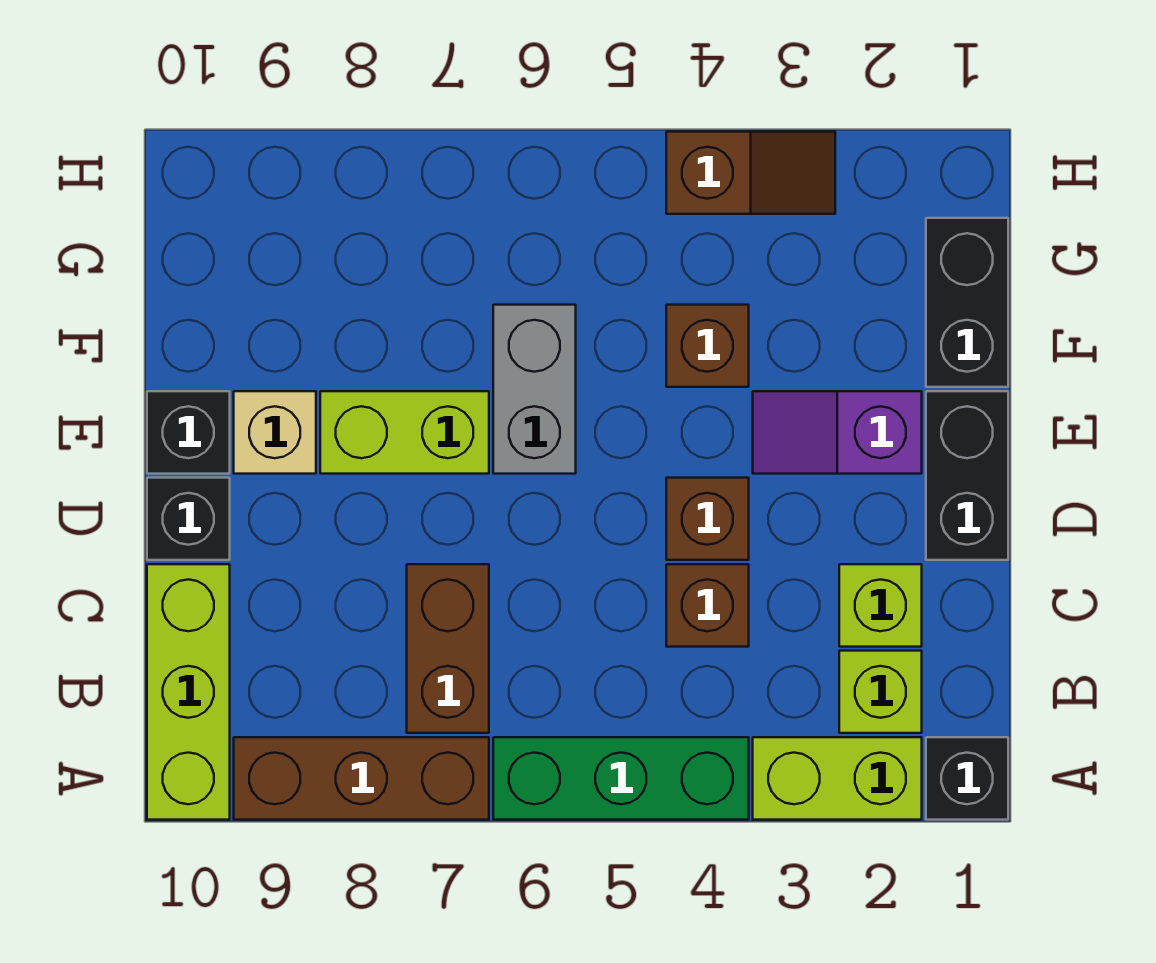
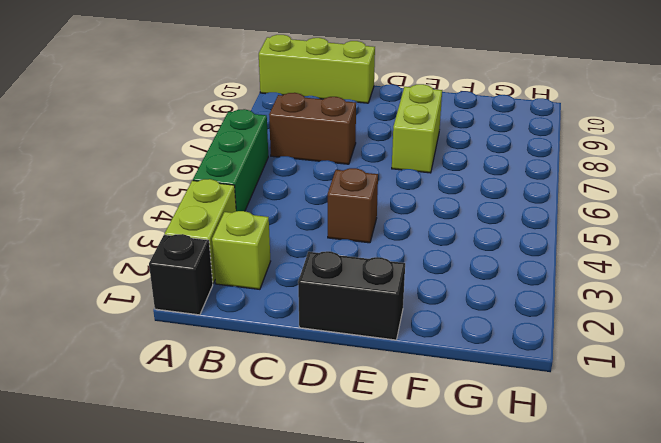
none -> brown 1x3 brick [234,737,489,820]
none -> lime 1x1 brick [839,564,922,647]
none -> brown 1x1 brick [666,564,749,647]

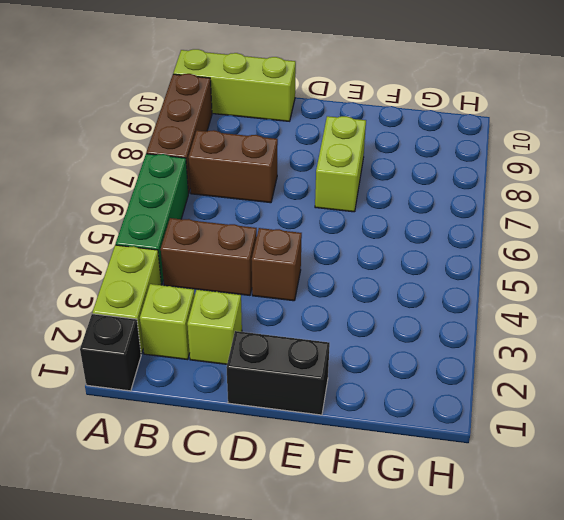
brown 1x2 brick [161,218,257,295] -> brown 1x1 brick [666,564,749,647]
none -> black 1x1 brick [147,478,230,560]
none -> purple 1x2 slope [753,391,922,474]
none -> grey 1x2 brick [493,305,576,474]

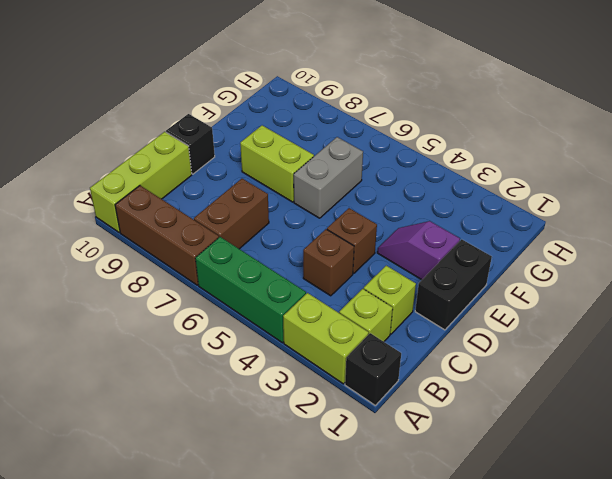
none -> tan 1x1 brick [234,391,316,474]
none -> black 1x1 brick [147,391,230,474]
none -> black 1x2 brick [926,218,1008,387]

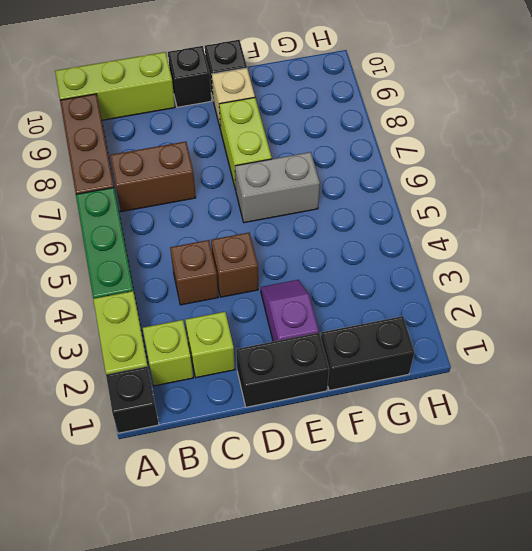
none -> brown 1x1 brick [666,305,749,387]
none -> brown 1x2 slope [666,132,835,214]

